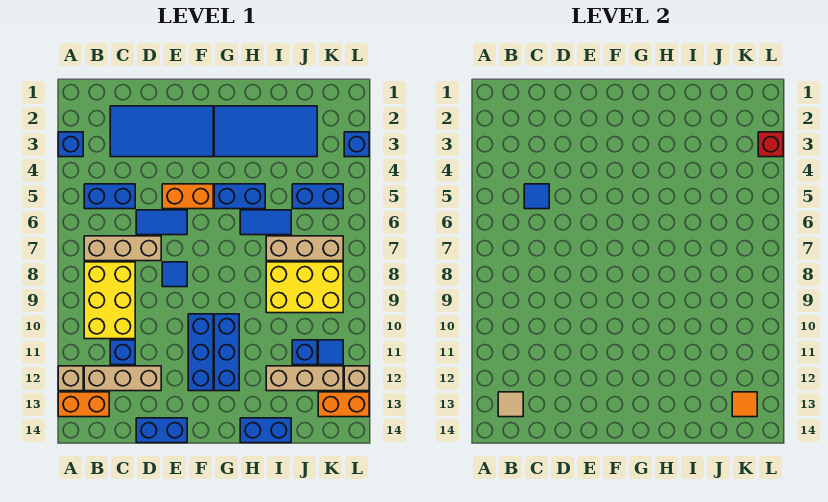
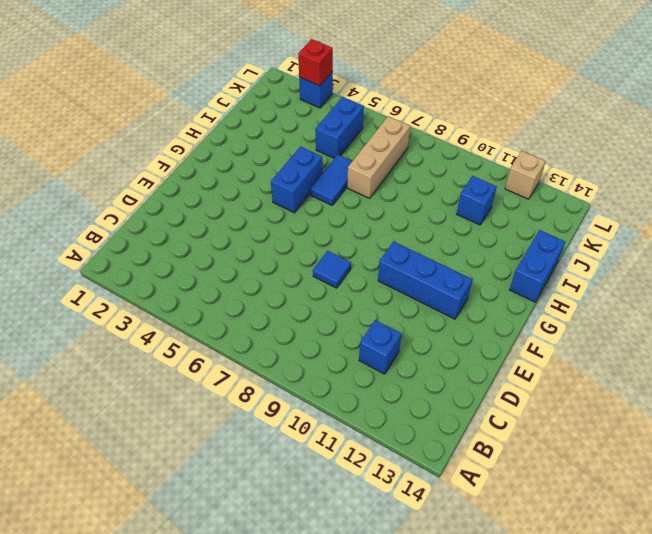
none -> blue 1x1 brick [58,132,83,157]
none -> tan 1x1 brick [58,366,83,391]
none -> orange 1x2 brick [58,392,109,417]
none -> blue 1x2 brick [84,184,135,209]

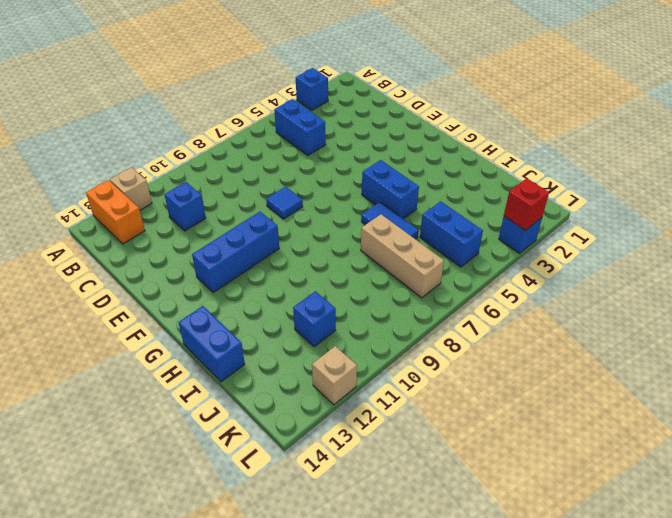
none -> tan 1x3 brick [84,236,161,261]
none -> yellow 2x3 brick [84,262,135,339]
none -> tan 1x3 brick [84,366,161,391]
none -> blue 2x4 tile [110,106,213,157]

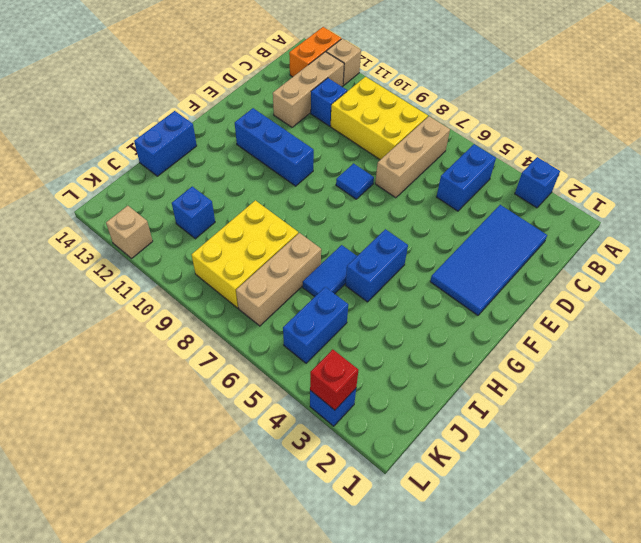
none -> blue 1x2 tile [136,210,187,235]
none -> blue 1x2 brick [136,418,187,443]
none -> orange 1x2 brick [162,184,213,209]
none -> blue 2x4 tile [214,106,317,157]

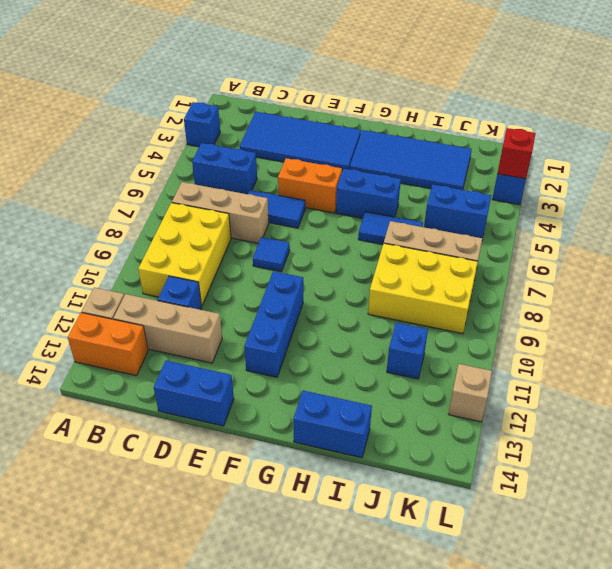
none -> blue 1x3 brick [214,314,239,391]
none -> tan 1x3 brick [266,366,343,391]
none -> blue 1x1 tile [318,340,343,365]
none -> orange 1x2 brick [318,392,369,417]

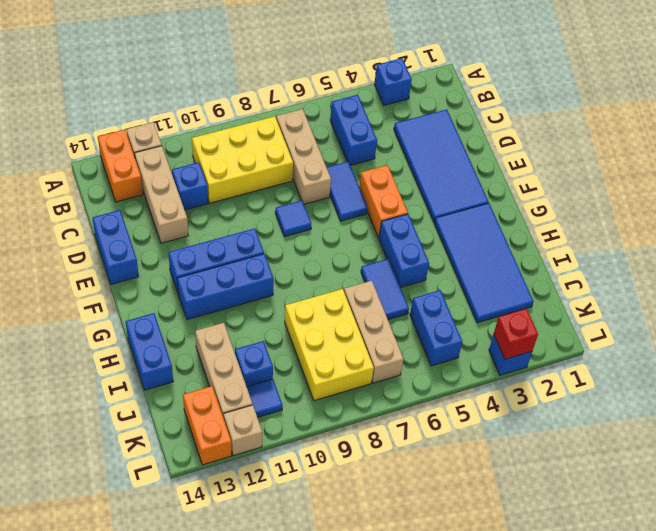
none -> tan 1x1 tile [498,392,523,417]
none -> blue 1x1 tile [524,184,549,209]
none -> orange 1x1 tile [732,392,757,417]

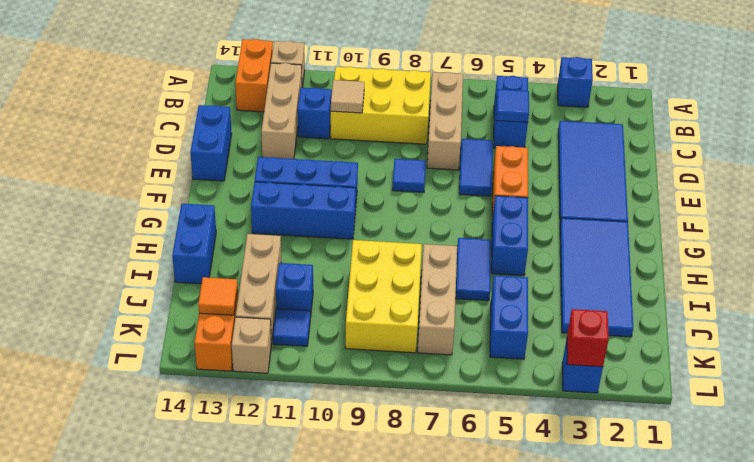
tan 1x1 tile [331,80,364,113] -> tan 1x1 tile moved to [498,392,523,417]

